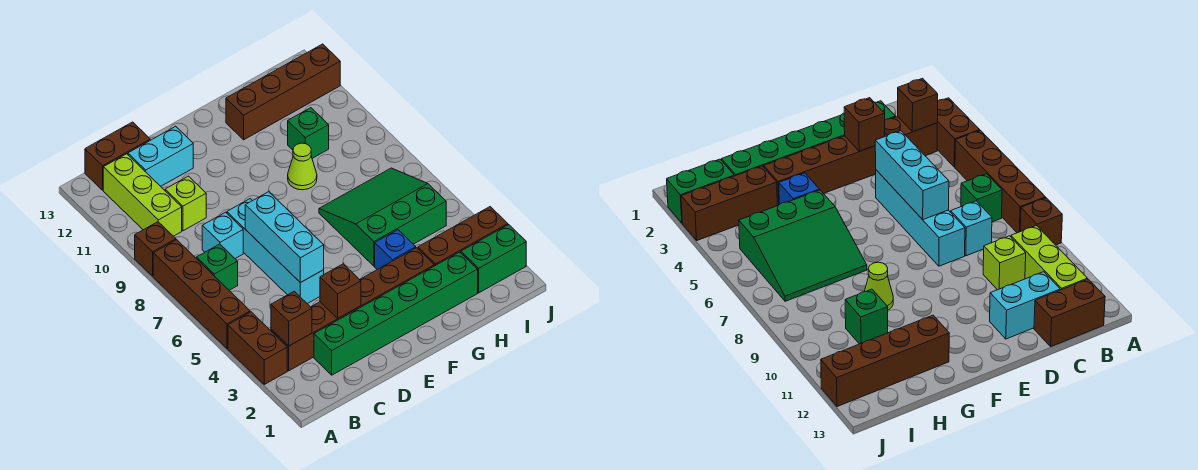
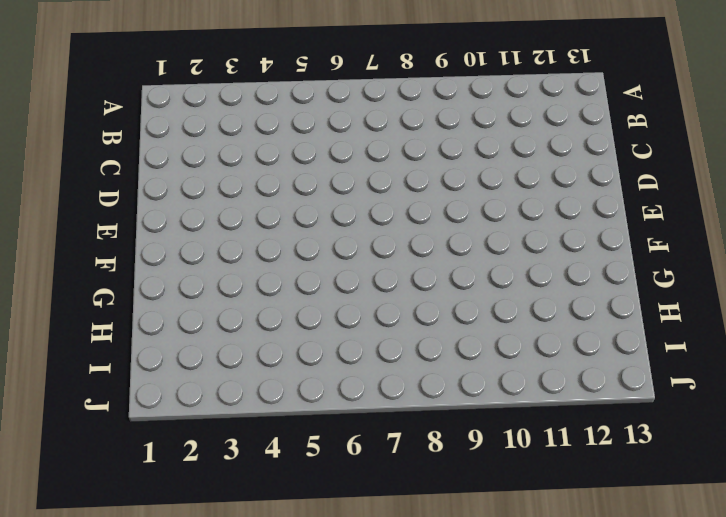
none -> brown 1x2 brick [228,312,287,384]
none -> brown 1x4 brick [153,240,250,348]
none -> brown 1x1 brick [135,222,176,276]

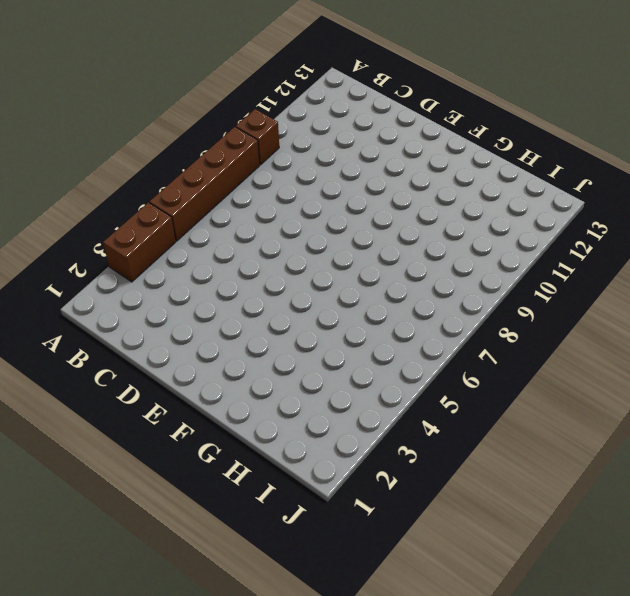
none -> brown 1x6 brick [271,248,434,371]
none -> green 1x1 brick [197,244,238,290]
none -> lime 1x3 brick [103,154,182,236]

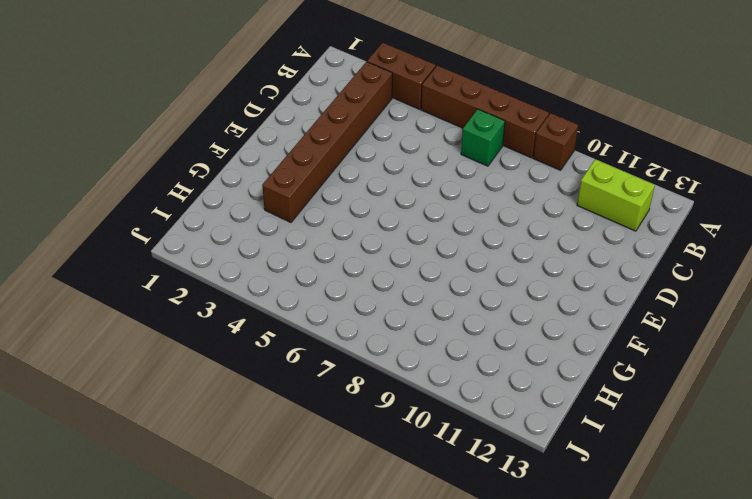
lime 1x2 brick [577,159,655,231] -> lime 1x3 brick [103,154,182,236]
none -> brown 1x2 brick [85,122,150,190]
none -> green 1x6 brick [314,252,478,375]
none -> cyan 1x1 brick [202,212,243,258]

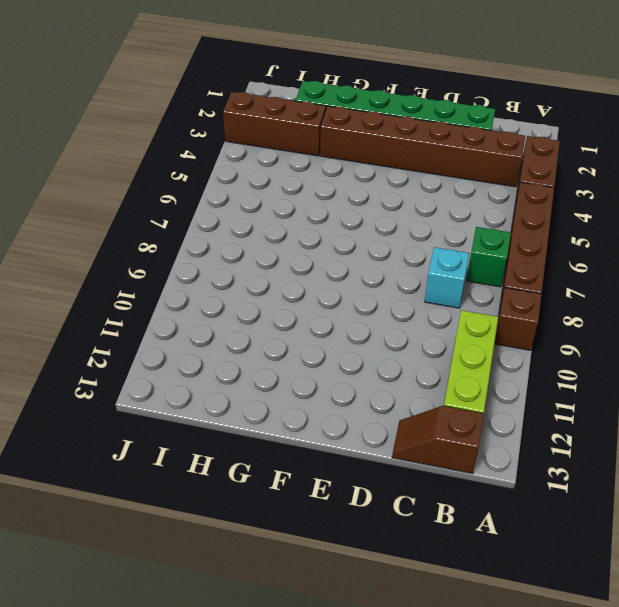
brown 1x2 slope [392,406,484,474] -> brown 1x2 brick [85,122,150,190]
none -> lime 1x1 brick [165,176,206,231]
none -> cyan 1x2 brick [128,126,193,186]
none -> cyan 1x4 brick [227,199,324,304]

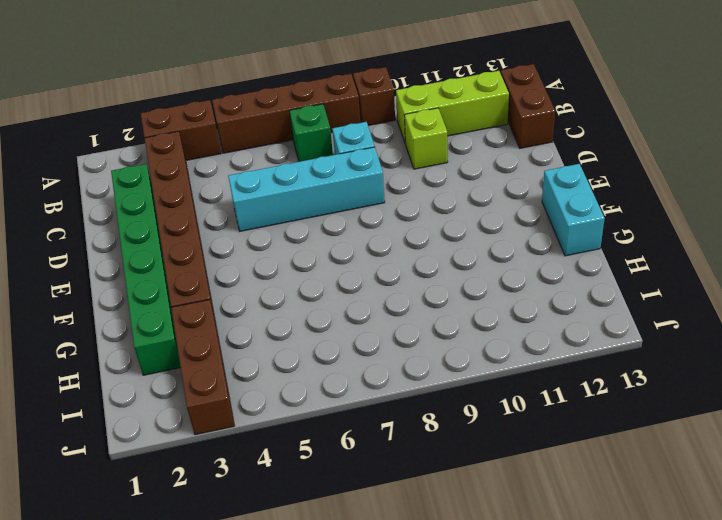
cyan 1x2 brick [542,164,605,256] -> cyan 1x2 brick moved to [128,126,193,186]
none -> blue 1x1 brick [375,230,416,270]
none -> green 3x3 slope [319,168,446,266]
none -> lime 1x1 cone [288,143,317,190]

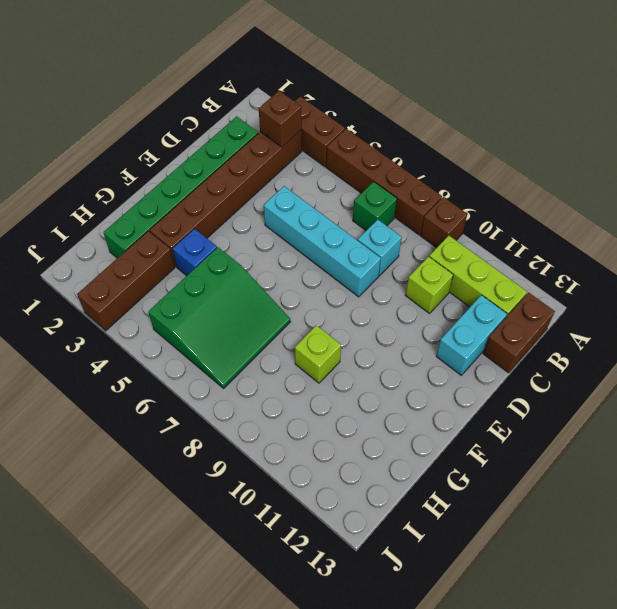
lime 1x1 brick [295,325,341,383] -> lime 1x1 cone [288,143,317,190]
none -> brown 1x4 brick [226,44,340,140]
none -> green 1x1 brick [288,108,329,158]
none -> green 1x2 brick [461,225,526,293]

